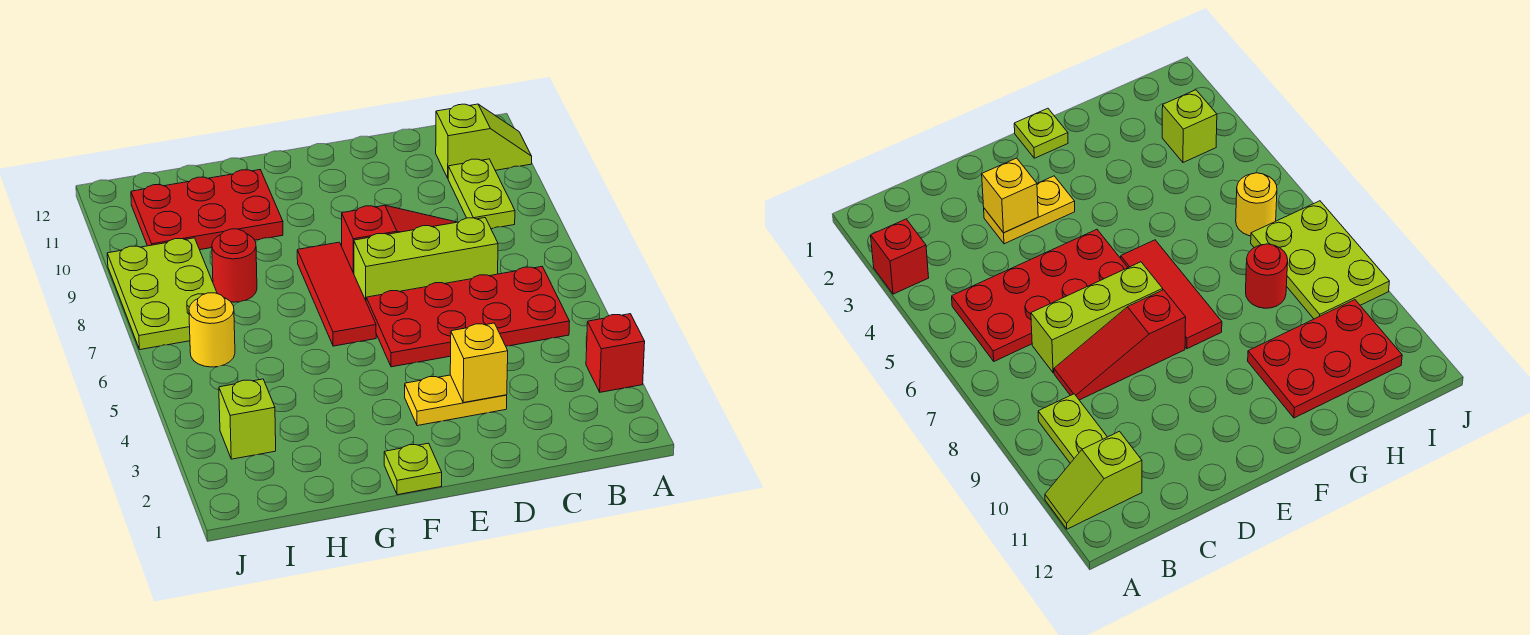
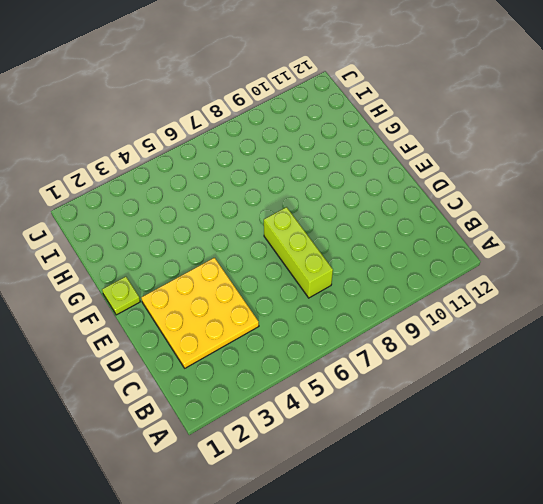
yellow 3x3 plate [141,258,259,368] -> yellow 1x2 plate [405,375,507,426]
none -> red 1x1 brick [586,314,645,392]
none -> lime 1x2 slope [436,104,532,178]
none -> red 2x4 plate [366,267,570,367]

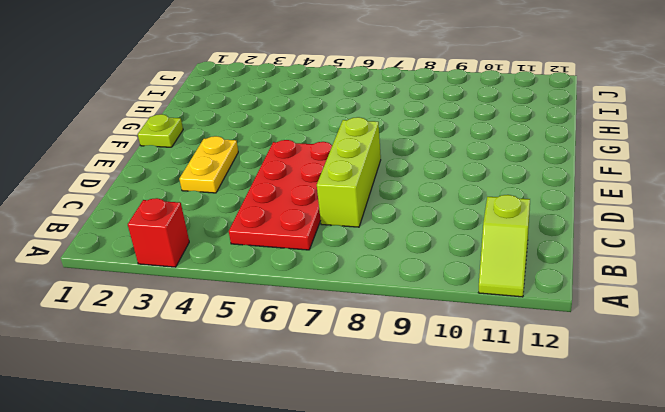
none -> lime 1x2 plate [448,159,515,229]
none -> red 1x3 slope [342,205,456,273]
none -> red 1x3 tile [297,242,376,346]

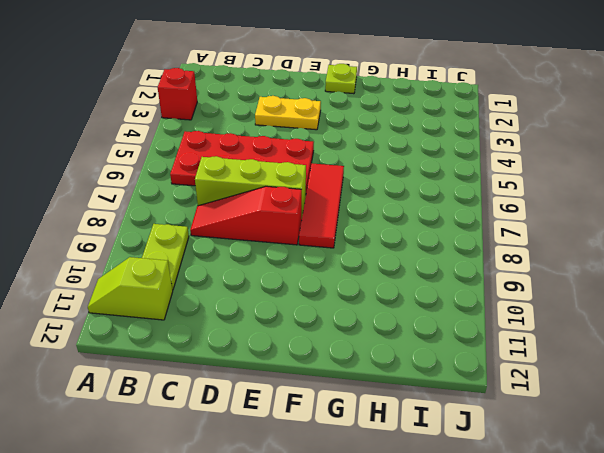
none -> red 2x3 plate [131,170,283,250]
none -> red 1x1 round brick [212,229,257,302]
none -> lime 1x1 brick [219,379,276,459]

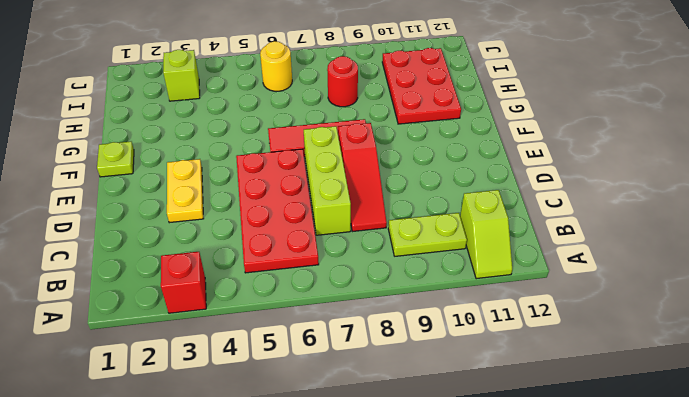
none -> lime 2x3 plate [107,238,217,350]
none -> yellow 1x1 brick [450,323,508,403]

